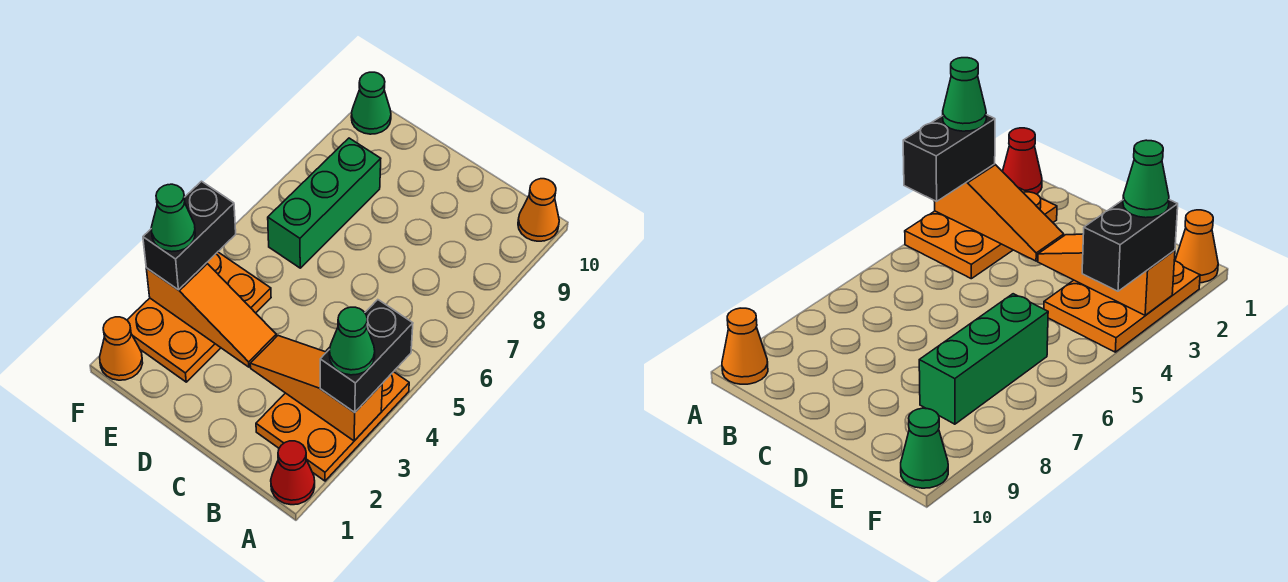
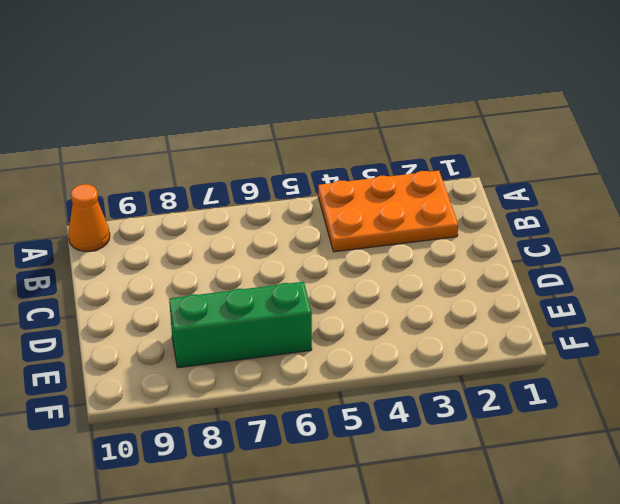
none -> red 1x1 cone [271,441,315,505]
none -> orange 2x3 plate [127,252,271,382]
none -> orange 1x1 cone [100,317,143,380]

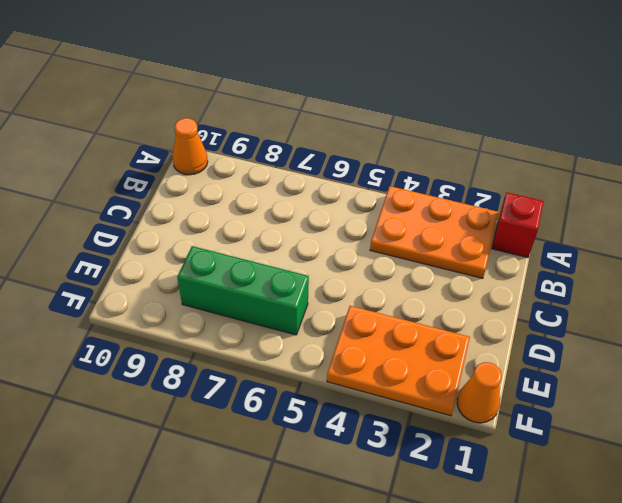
red 1x1 brick [492,193,544,258] -> red 1x1 cone [271,441,315,505]
none -> green 1x1 cone [351,72,391,134]
none -> orange 1x3 slope [250,336,382,441]
none -> orange 1x3 slope [146,263,276,367]

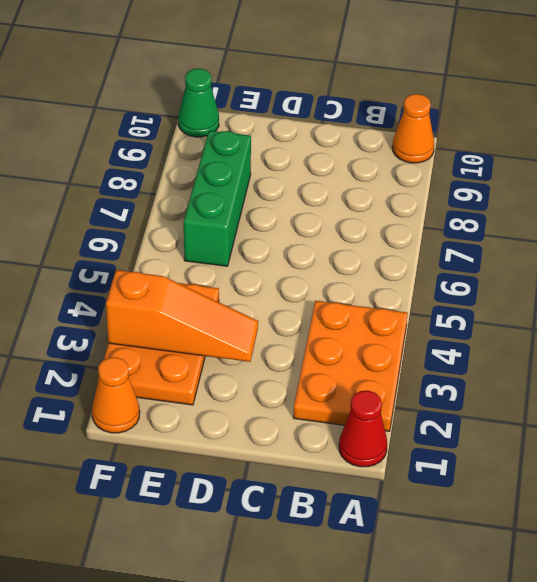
none -> orange 1x3 slope [250,336,382,441]
none -> black 1x2 brick [320,300,413,412]
none -> black 1x2 brick [143,181,236,290]

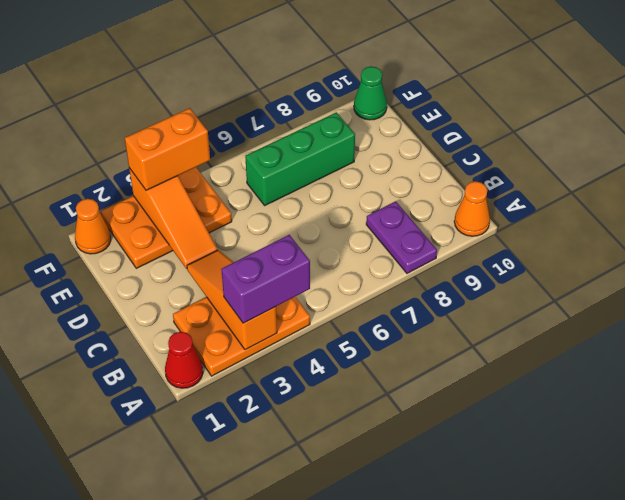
purple 1x2 brick [221,235,310,323] -> black 1x2 brick [320,300,413,412]
purple 1x2 plate [366,201,437,273] -> none
orange 1x2 brick [125,108,210,190] -> black 1x2 brick [143,181,236,290]
none -> green 1x1 cone [329,307,375,375]
none -> green 1x1 cone [151,184,195,252]

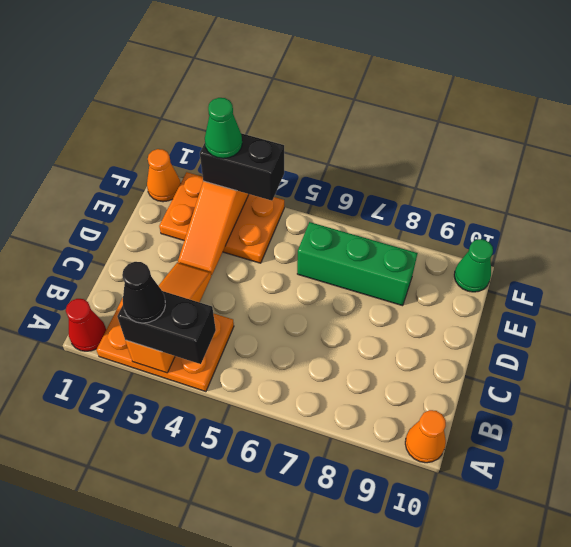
black 1x1 cone [122,262,165,323] -> green 1x1 cone [329,307,375,375]

